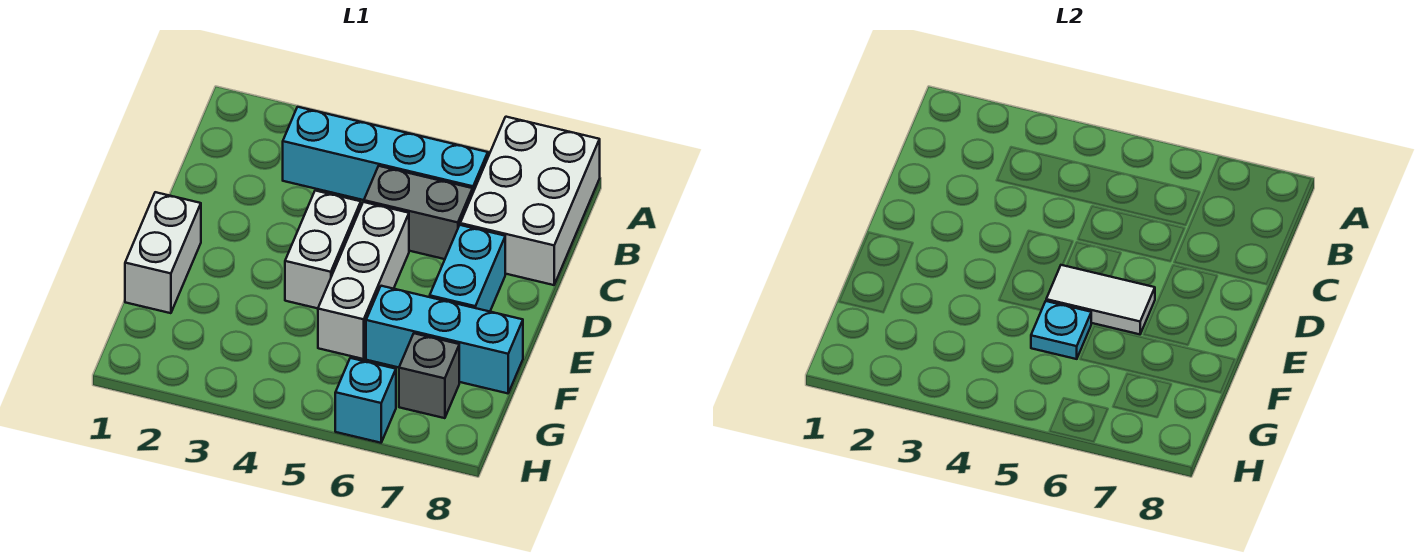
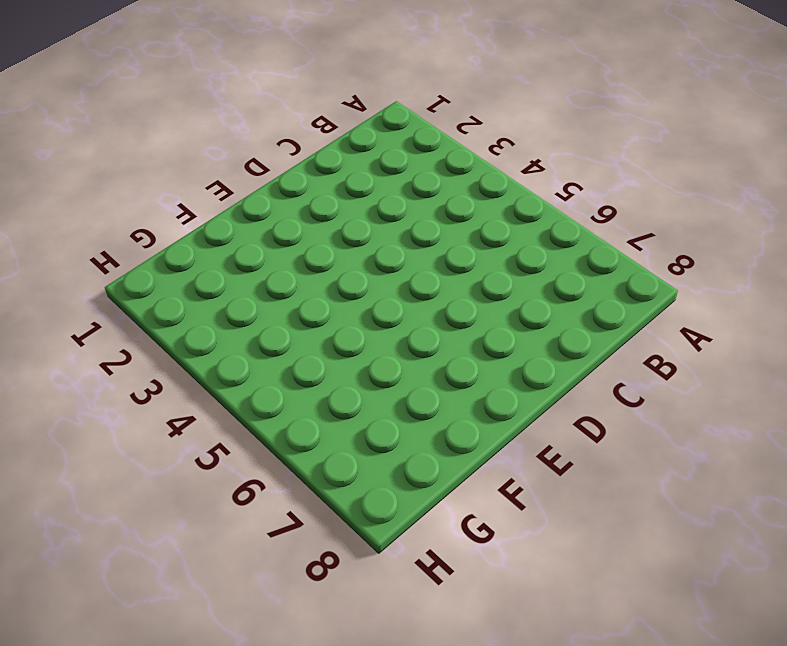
none -> white 2x3 brick [460,117,600,285]
none -> cyan 1x4 brick [283,107,488,200]
none -> grey 1x2 brick [364,166,473,259]

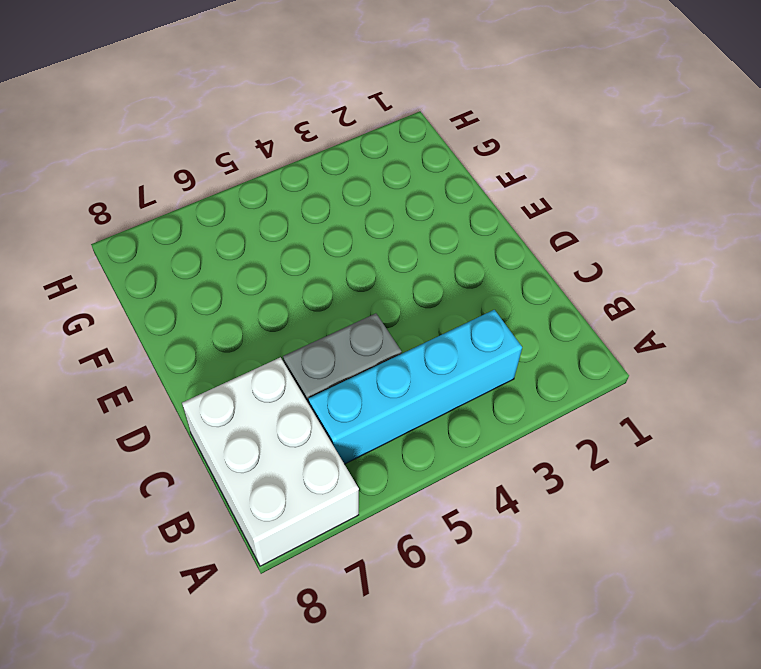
none -> white 1x2 brick [285,191,361,308]
none -> white 1x3 brick [318,202,409,359]
none -> cyan 1x2 brick [430,225,505,312]

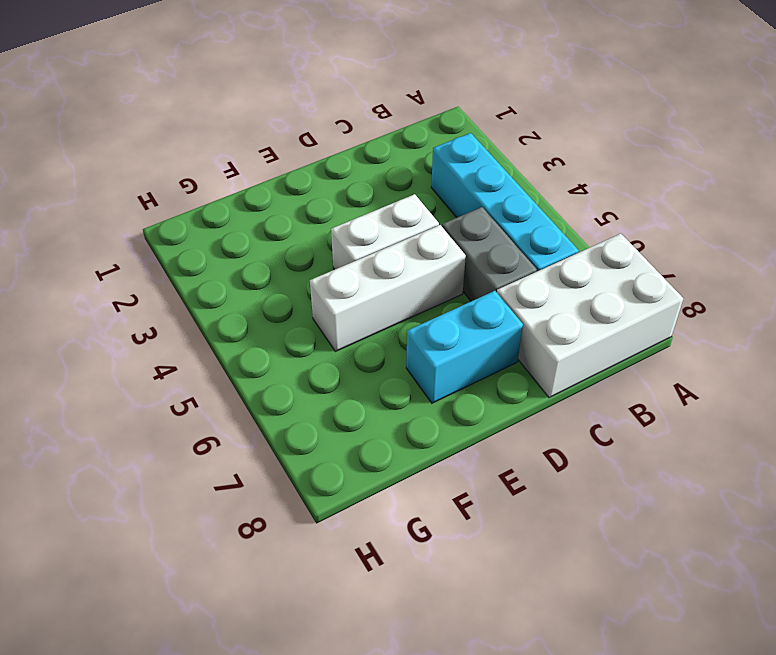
none -> white 1x2 brick [125,192,201,313]
none -> cyan 1x3 brick [366,286,523,393]
none -> grey 1x1 brick [399,333,459,418]

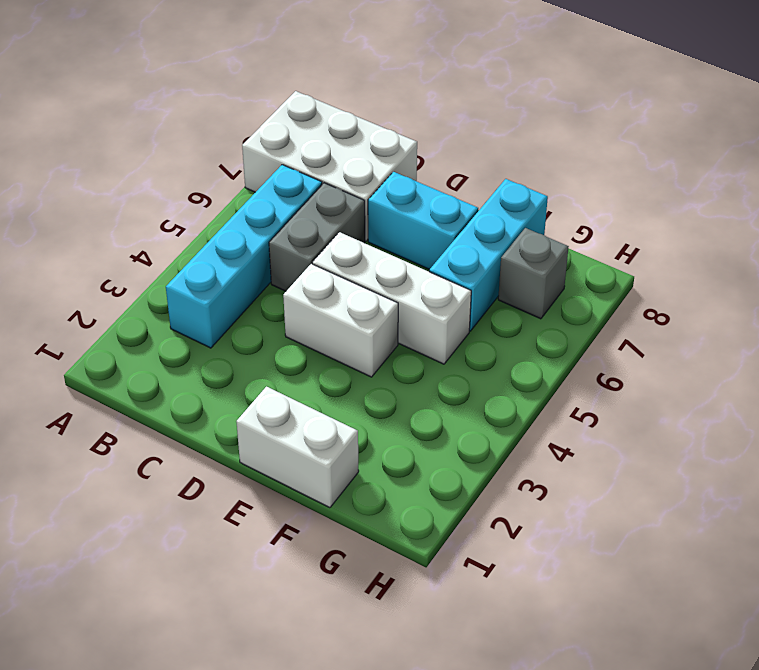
none -> cyan 1x1 brick [335,358,396,443]
none -> white 1x2 tile [1046,265,1155,334]
none -> cyan 1x1 plate [1031,301,1091,359]

